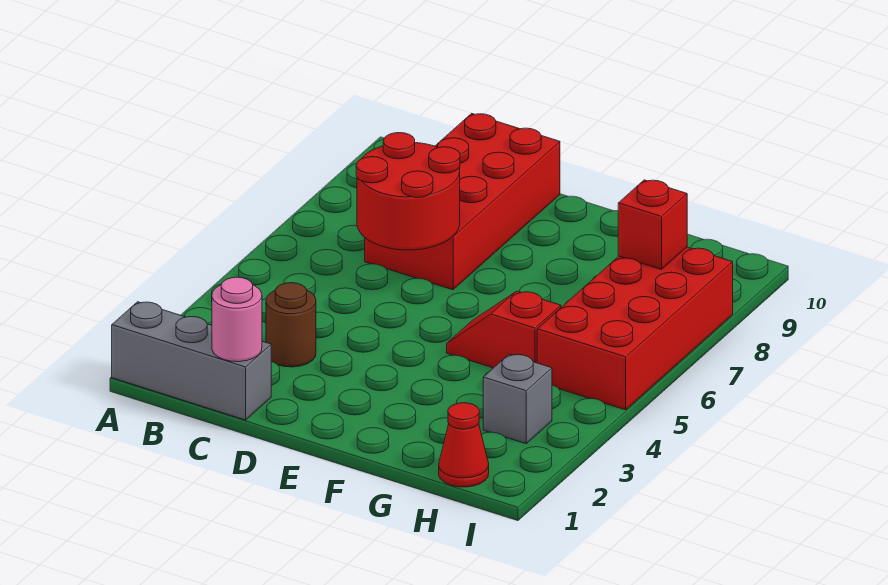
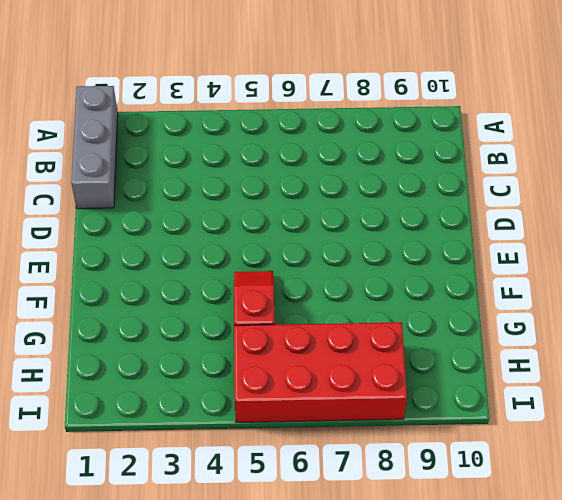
none -> brown 1x1 round brick [266,283,316,367]
none -> red 2x4 brick [365,113,560,290]

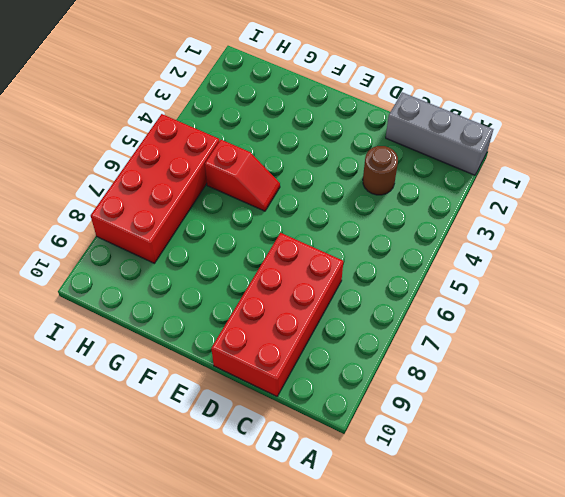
none -> red 1x1 cone [439,403,489,487]
none -> grey 1x1 brick [483,354,552,444]

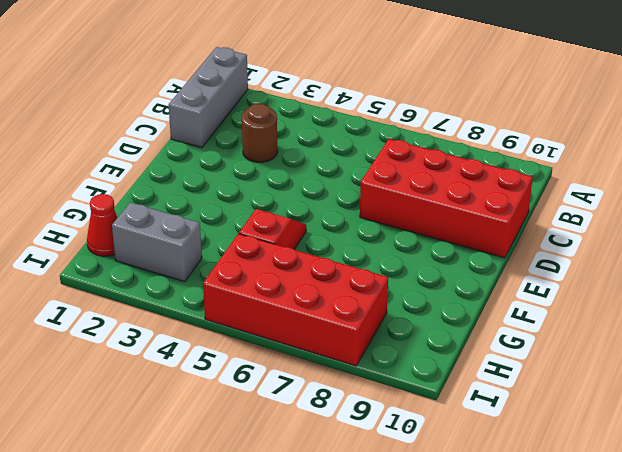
grey 1x2 brick [112,202,202,282] -> grey 1x1 brick [483,354,552,444]
none -> pink 1x1 round brick [212,277,262,362]
none -> red 2x2 round brick [356,133,460,250]

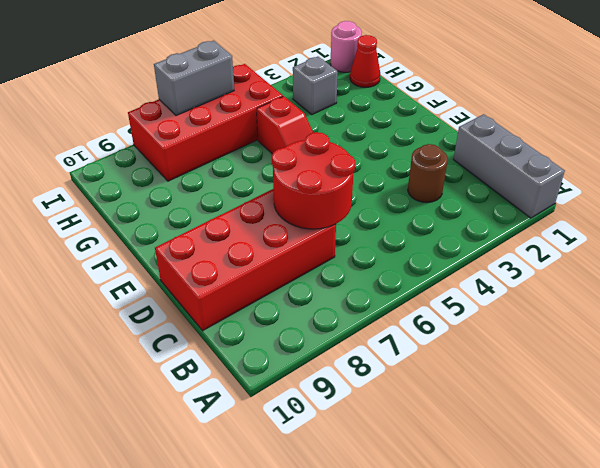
pink 1x1 round brick [331,21,362,72] -> pink 1x1 round brick moved to [212,277,262,362]
grey 1x2 brick [154,41,234,116] -> none
none -> red 1x1 brick [618,180,687,270]

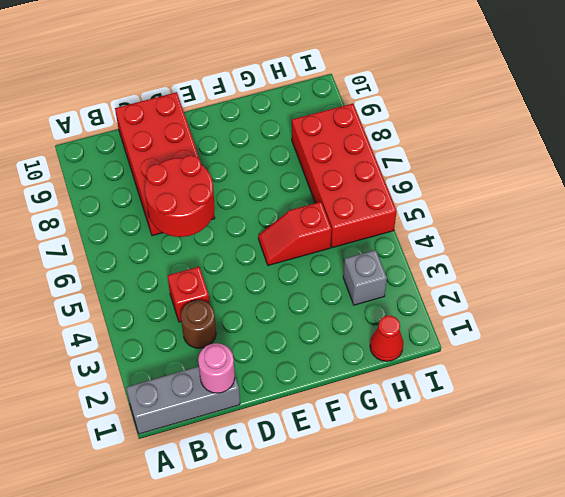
red 1x1 brick [168,267,210,322] -> red 1x1 brick moved to [618,180,687,270]

